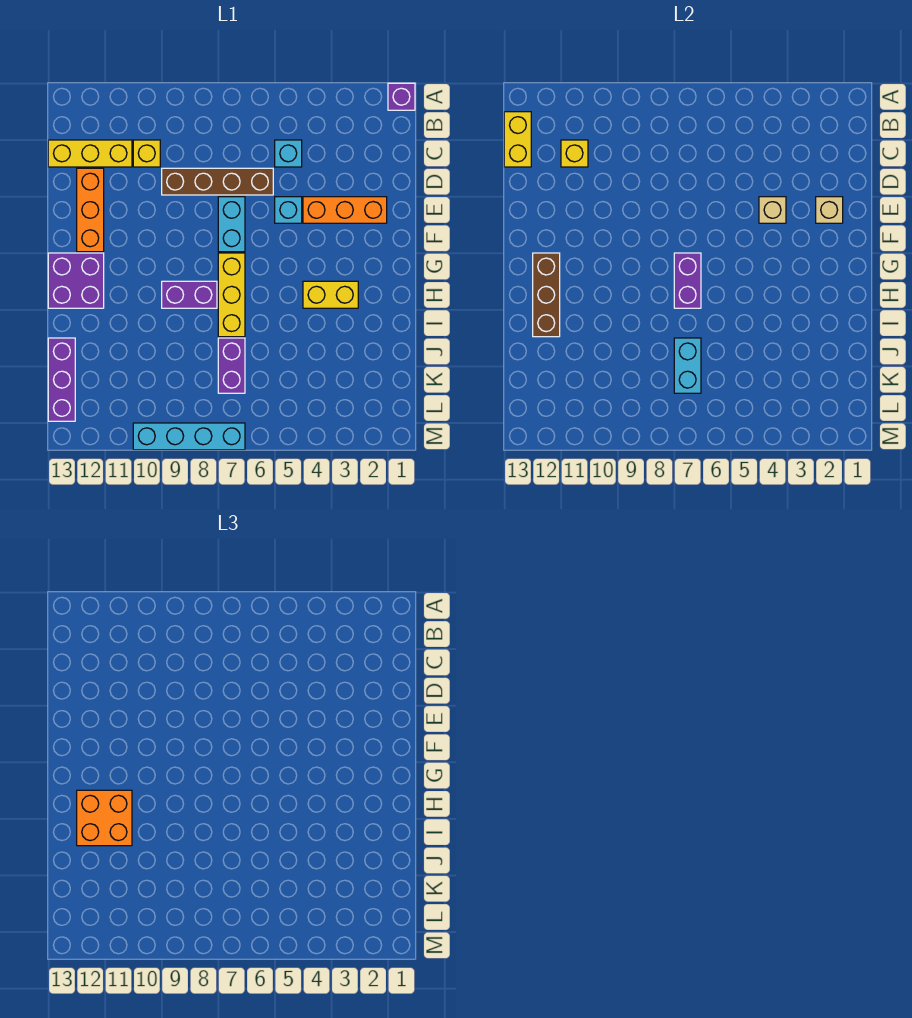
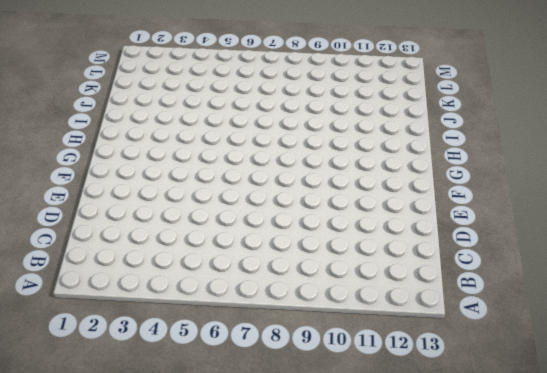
none -> purple 1x1 brick [388,83,415,110]
none -> cyan 1x1 brick [275,140,302,167]
none -> yellow 1x1 brick [133,140,160,167]

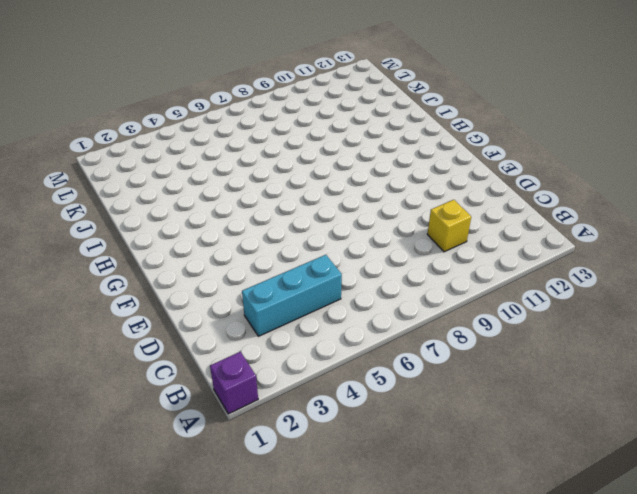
cyan 1x3 brick [242,255,342,336] -> cyan 1x1 brick [275,140,302,167]
none -> yellow 1x3 brick [48,140,132,167]
none -> brown 1x4 brick [162,168,273,195]
none -> orange 1x3 brick [77,168,104,252]

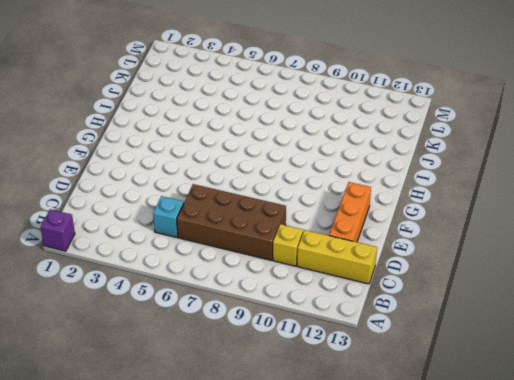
brown 2x4 brick [177,184,286,260] -> brown 1x4 brick [162,168,273,195]
none -> orange 1x3 brick [303,197,387,223]
none -> cyan 1x1 brick [275,197,302,223]
none -> cyan 1x2 brick [218,197,245,252]

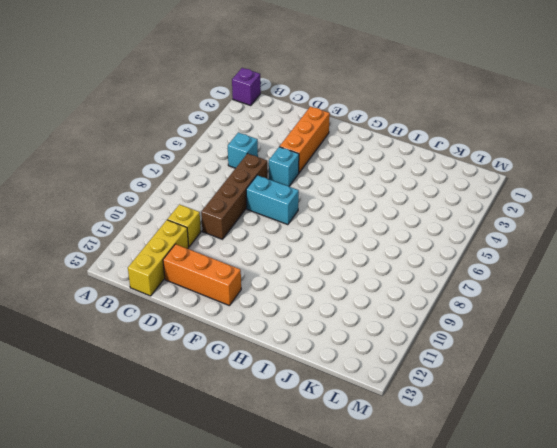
none -> yellow 1x3 brick [218,253,245,337]
none -> purple 2x2 brick [48,253,104,308]
none -> yellow 1x2 brick [303,281,358,308]

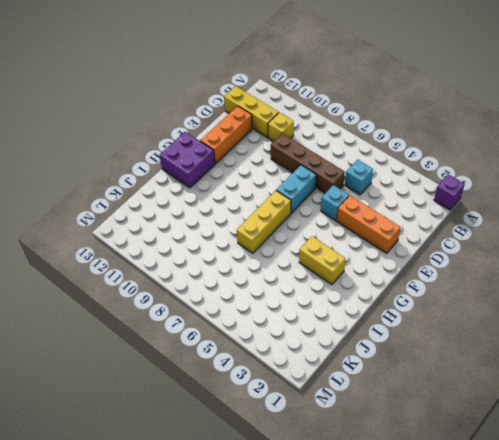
none -> purple 1x2 brick [162,281,217,308]
none -> purple 1x2 brick [218,338,245,393]
none -> purple 1x3 brick [48,338,75,421]

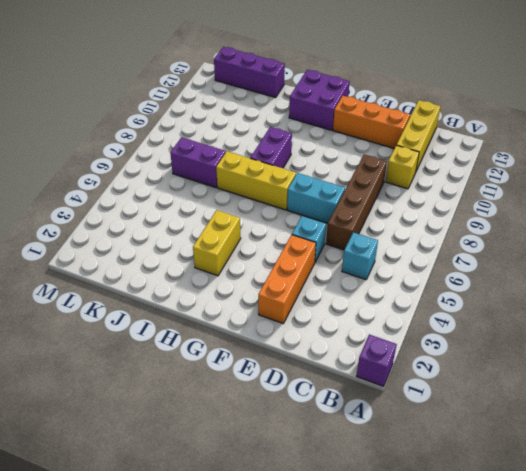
none -> cyan 1x4 brick [133,423,245,450]
none -> yellow 1x2 brick [504,112,531,167]
none -> yellow 1x1 brick [561,140,588,167]

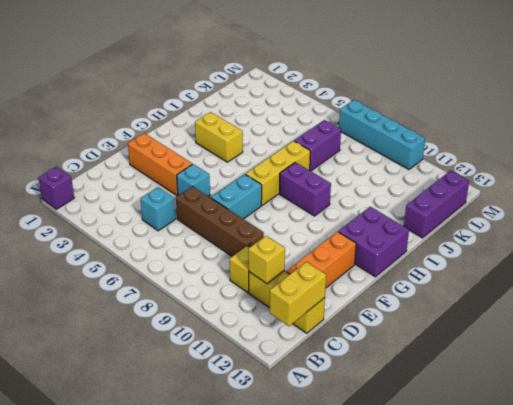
none -> tan 1x1 brick [816,197,843,223]
none -> tan 1x1 brick [759,197,786,223]
none -> purple 1x2 brick [674,253,701,308]

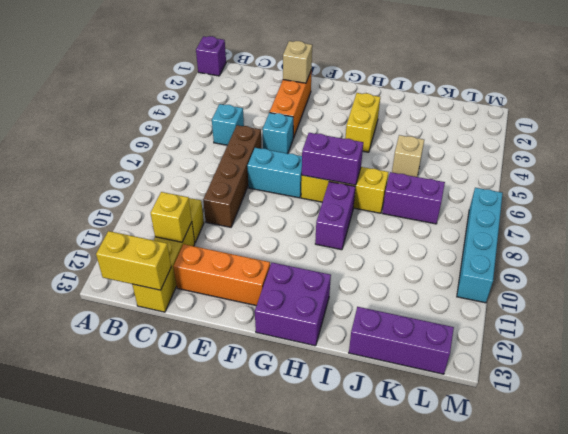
tan 1x1 brick [392,135,424,177] -> tan 1x1 brick moved to [759,197,786,223]
none -> brown 1x3 brick [533,253,560,337]
none -> cyan 1x2 brick [674,338,701,393]
none -> orange 2x2 brick [77,790,132,846]

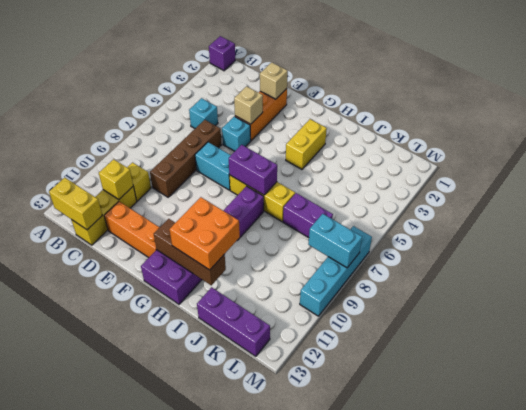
cyan 1x2 brick [308,214,362,268] -> cyan 1x2 brick moved to [674,338,701,393]

